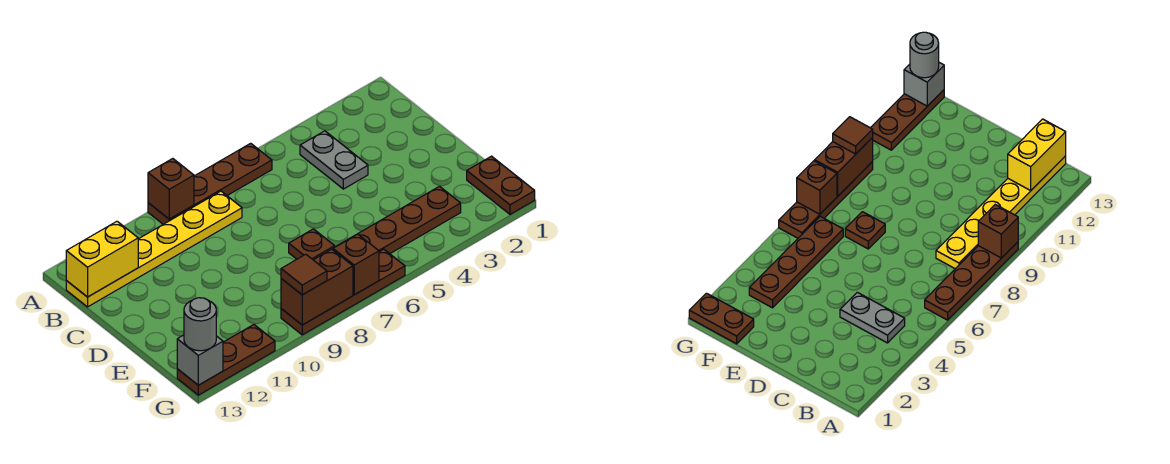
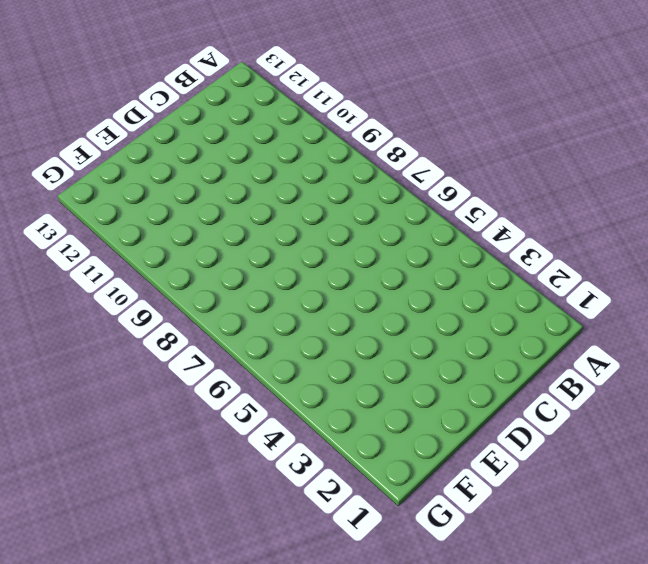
none -> brown 1x4 plate [148,143,272,224]
none -> grey 1x2 plate [300,131,368,189]
none -> yellow 1x6 plate [66,191,242,307]

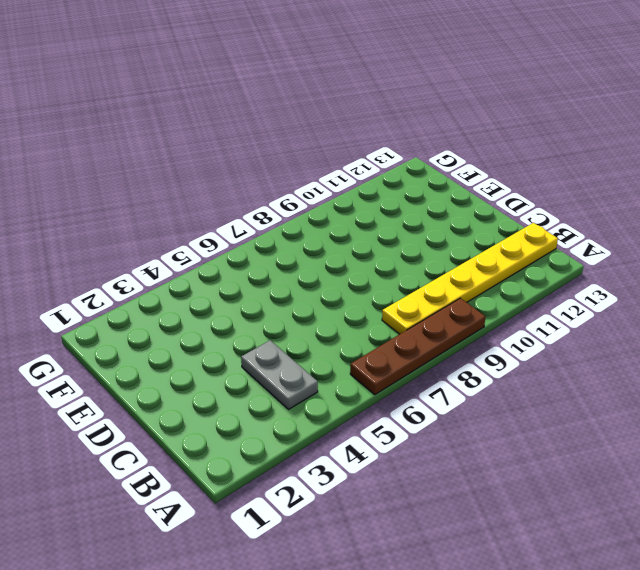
none -> brown 1x1 plate [289,229,335,260]
none -> brown 1x2 plate [467,156,535,214]
none -> brown 1x4 plate [337,186,461,254]

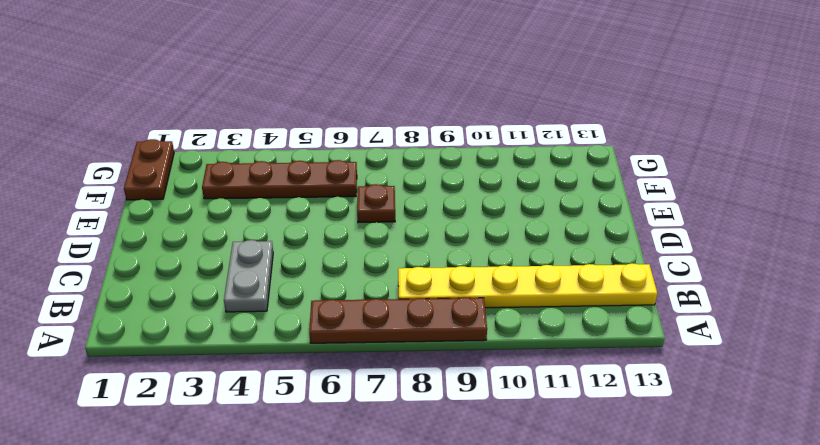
none -> brown 1x4 plate [281,249,405,335]
none -> brown 1x3 plate [177,325,275,395]
none -> brown 1x1 brick [148,159,194,219]

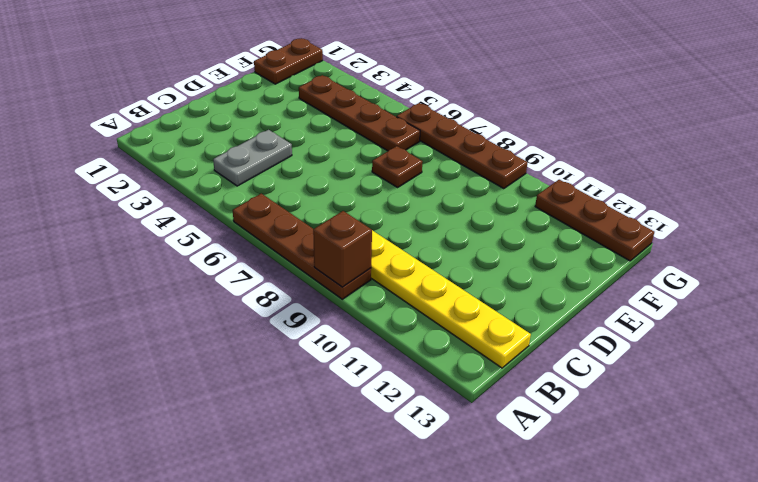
none -> yellow 1x2 brick [66,221,138,297]
none -> brown 1x1 brick [333,234,379,295]
none -> brown 1x2 brick [281,249,353,325]

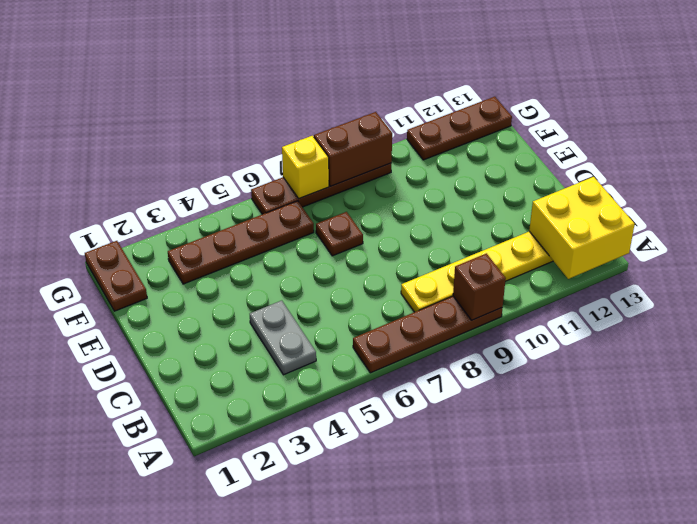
yellow 2x2 brick [529,177,635,279] -> yellow 1x2 brick [66,221,138,297]
yellow 1x1 brick [282,136,329,198] -> brown 1x1 brick [333,234,379,295]
none -> grey 1x1 brick [177,335,223,385]
none -> brown 1x1 tile [281,254,327,295]
none -> grey 1x1 round brick [184,298,216,351]

